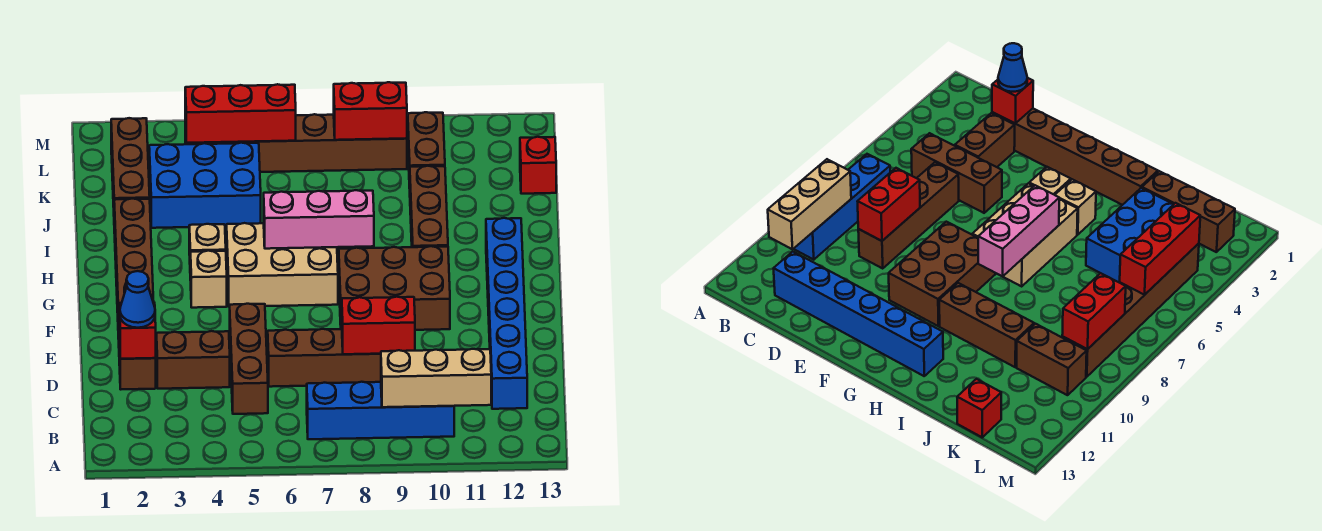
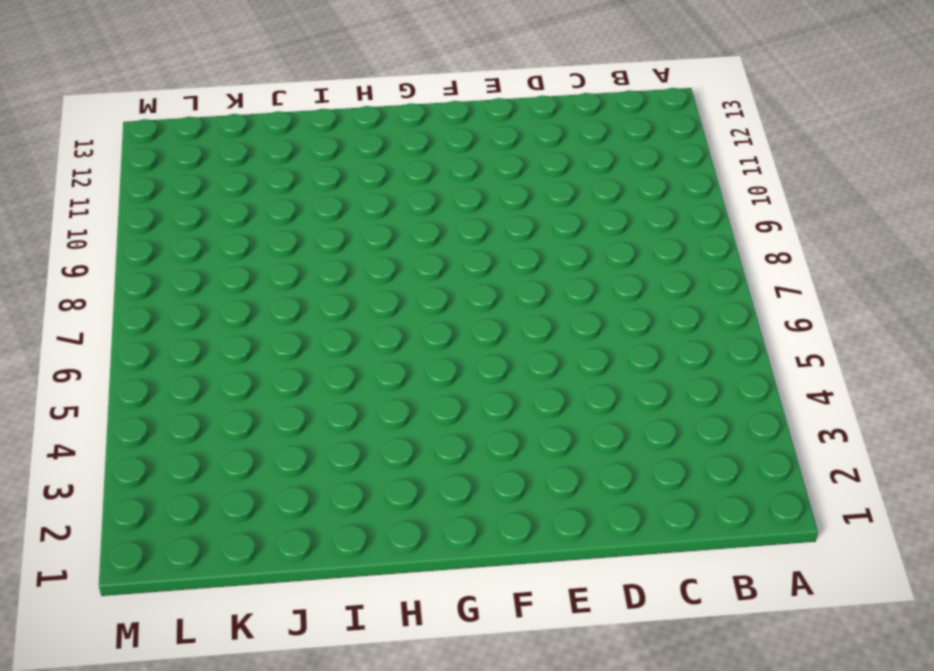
none -> blue 1x4 brick [307,382,454,439]
none -> brown 1x3 brick [230,304,268,414]
none -> blue 1x6 brick [486,218,527,409]

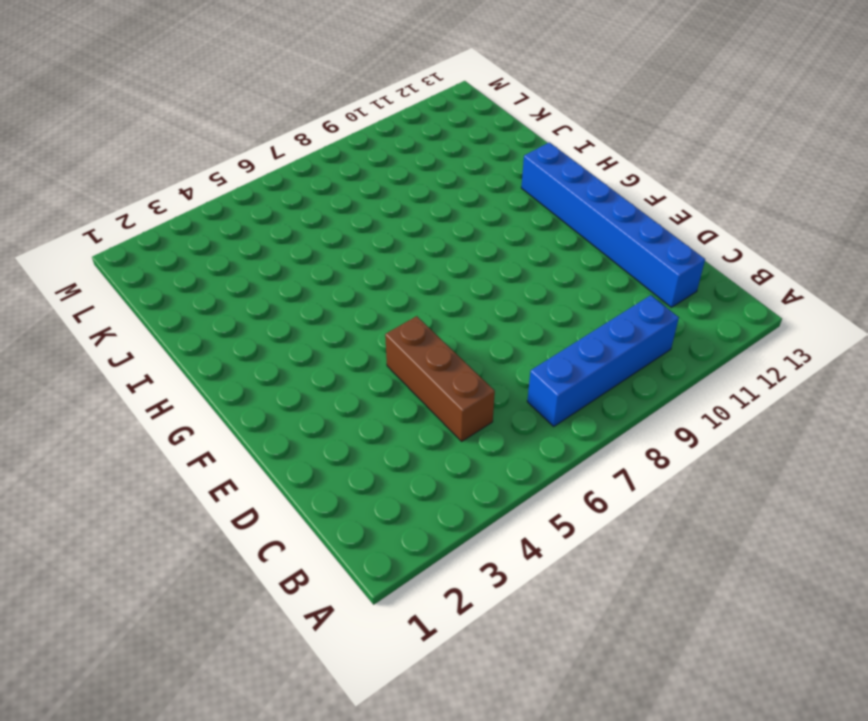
none -> brown 1x6 brick [114,199,156,389]
none -> brown 1x2 brick [157,331,230,389]
none -> brown 1x4 brick [268,329,381,387]

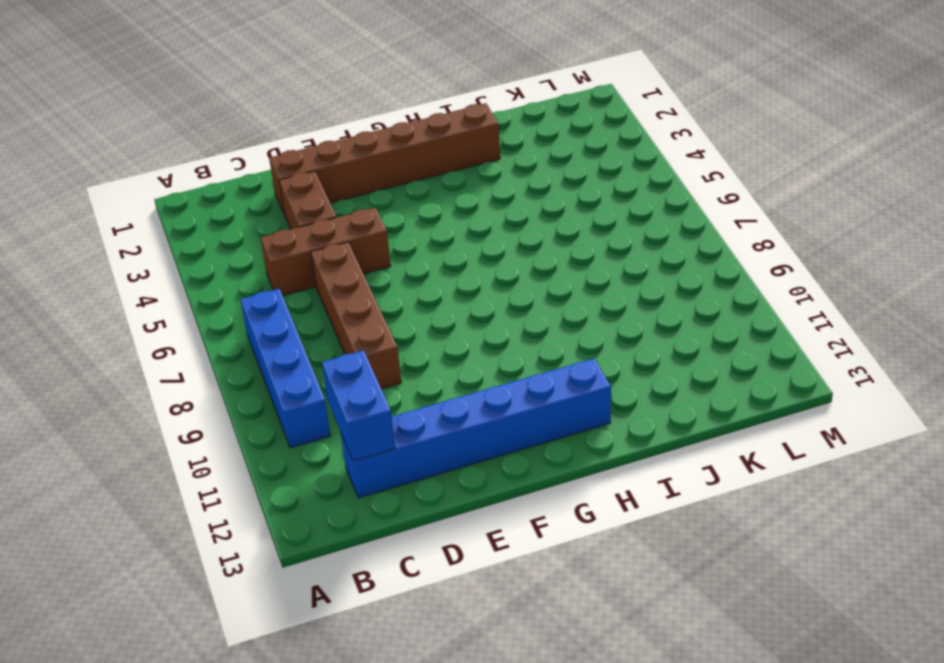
blue 1x2 brick [322,350,395,461] -> none
none -> brown 2x3 brick [339,246,450,330]
none -> tan 1x1 brick [191,251,227,308]
none -> tan 2x3 brick [227,223,338,307]

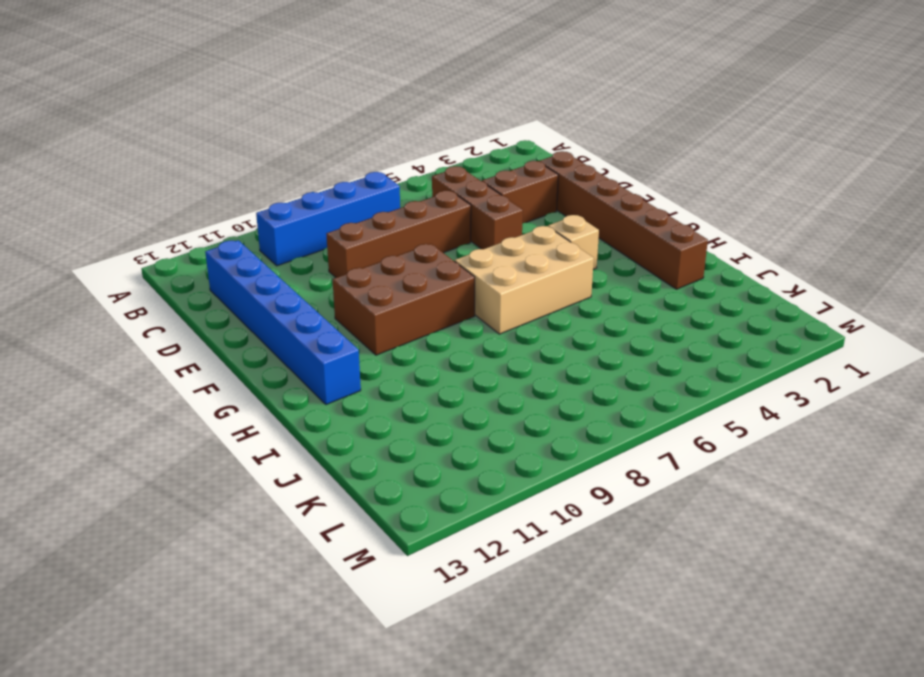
none -> tan 1x1 brick [189,224,226,280]
none -> brown 1x3 brick [410,166,448,247]
none -> brown 1x3 brick [111,118,150,207]

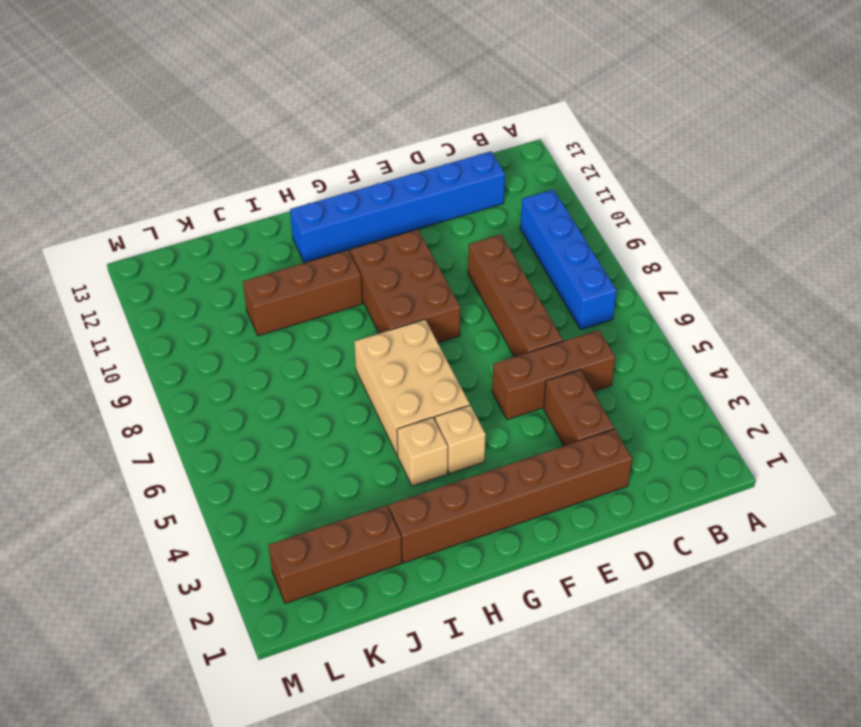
none -> blue 2x3 brick [149,143,261,228]
none -> brown 1x2 brick [408,112,445,188]
none -> red 1x1 brick [520,137,556,194]

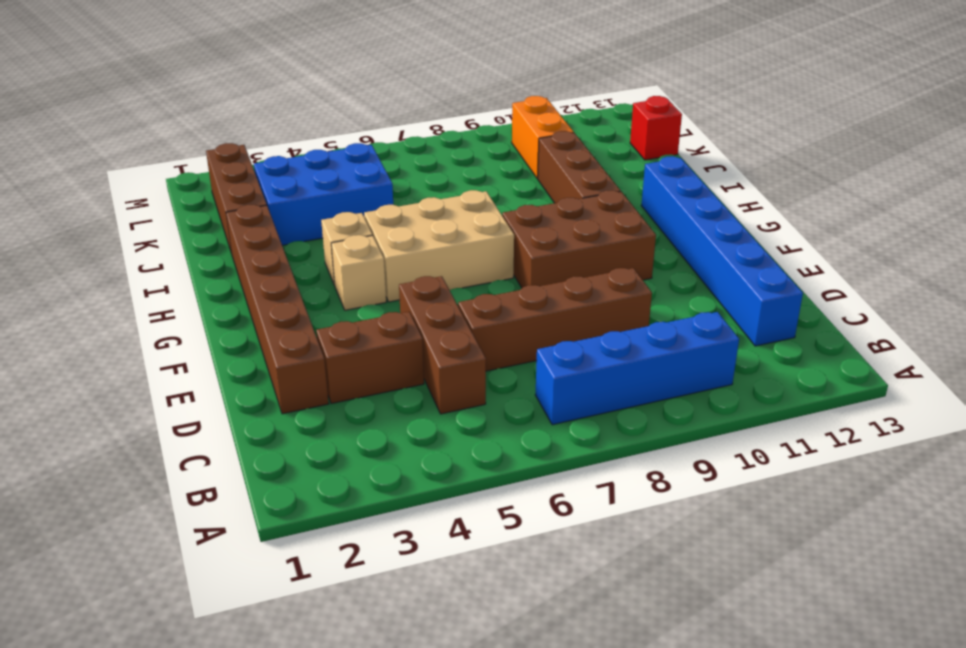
orange 1x2 brick [512,96,574,179] -> brown 1x2 brick [408,112,445,188]
none -> brown 1x6 brick [185,114,407,172]
none -> tan 1x3 brick [381,349,491,407]
none -> red 1x1 brick [119,302,156,359]

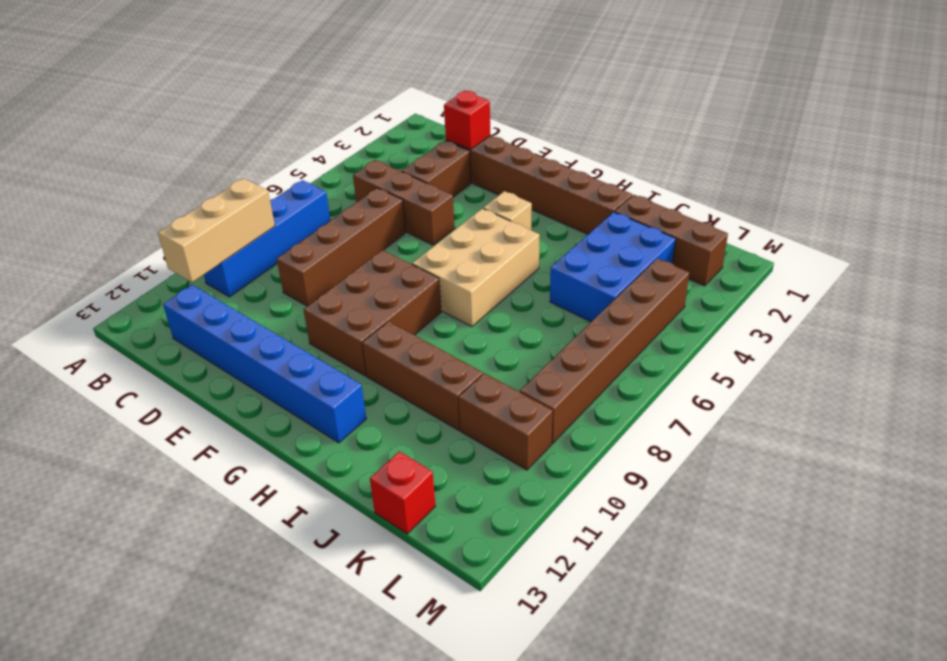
none -> tan 1x1 brick [189,224,226,280]
none -> red 1x2 brick [342,297,415,354]
none -> pink 1x3 brick [264,190,374,249]

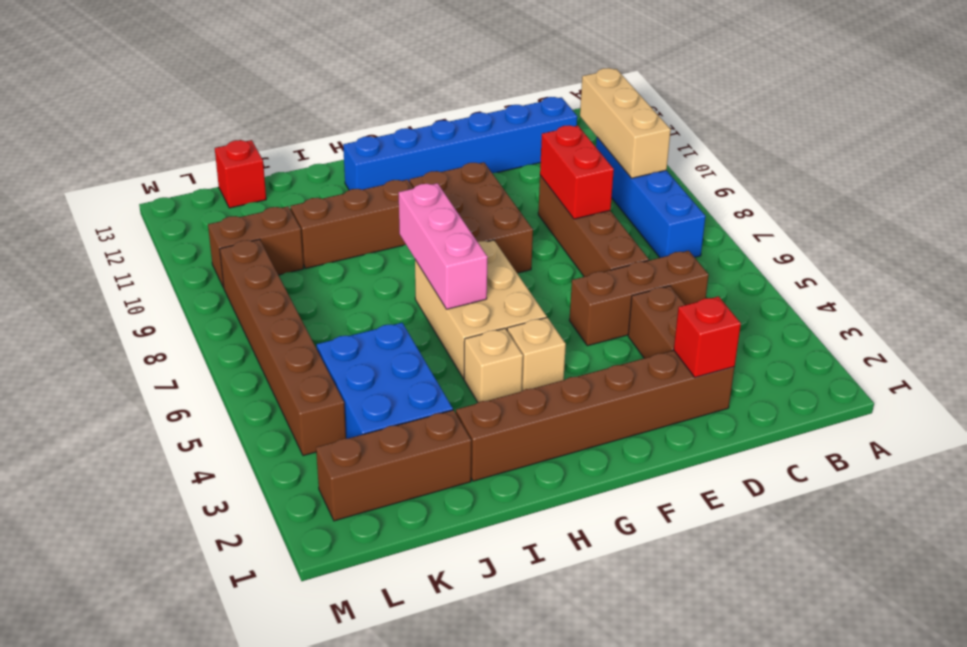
none -> red 1x3 brick [185,84,296,143]
none -> red 1x2 brick [334,82,407,140]
none -> blue 1x1 cone [120,271,155,328]

